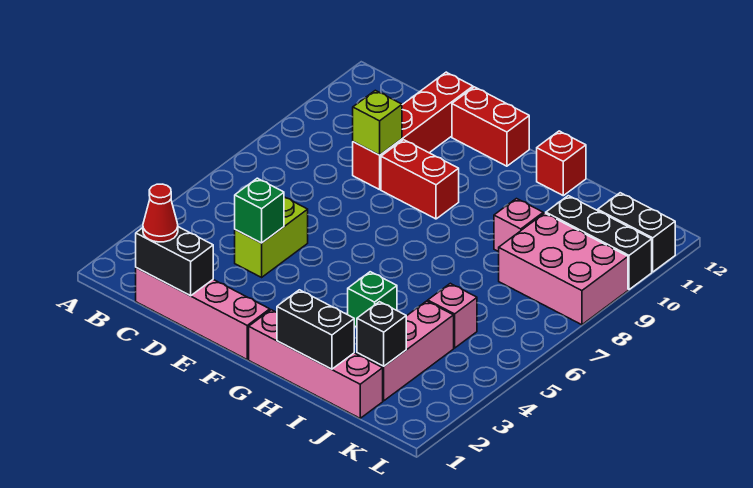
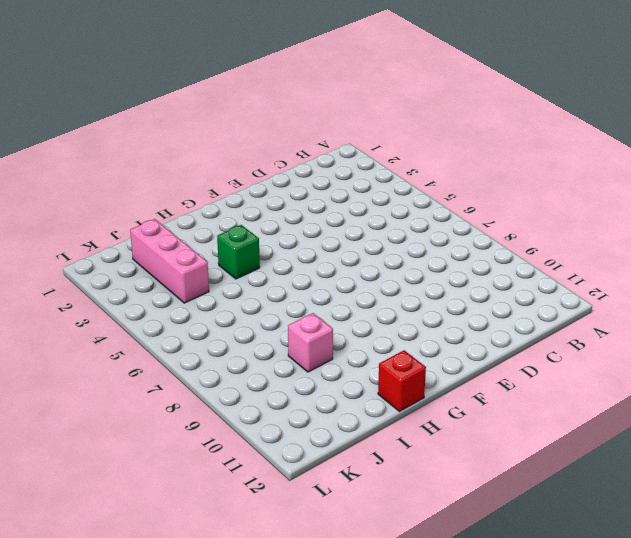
none -> pink 1x4 brick [136,268,270,359]
none -> lime 1x2 brick [235,197,308,277]
none -> red 1x4 brick [353,72,473,190]

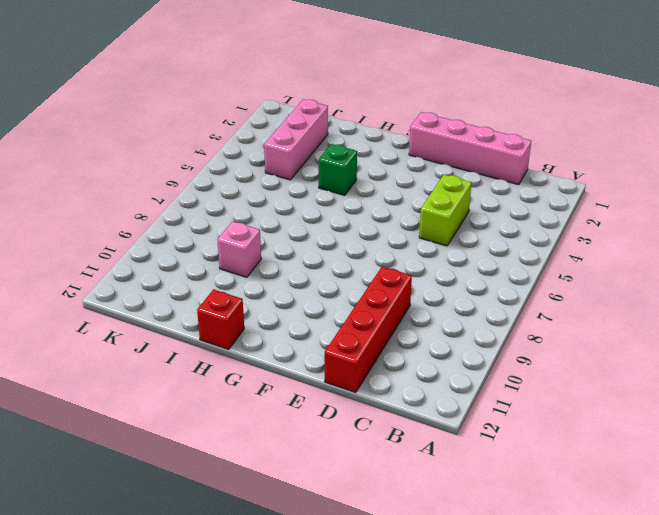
none -> red 1x2 brick [381,140,459,219]
none -> red 1x2 brick [452,87,529,166]
none -> pink 1x4 brick [249,310,383,418]

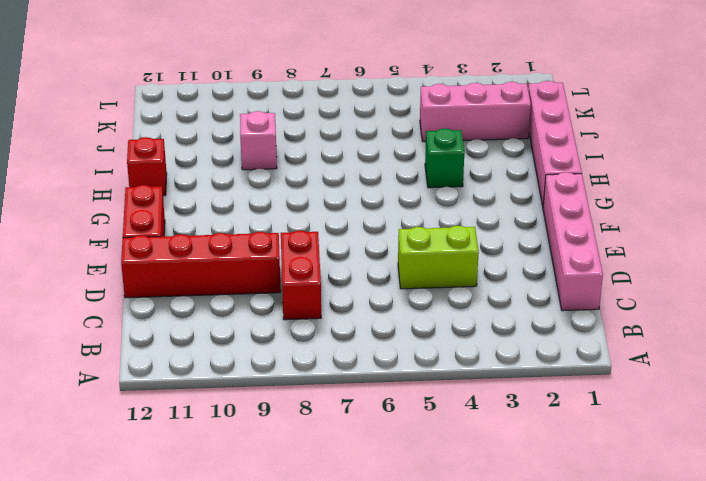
red 1x2 brick [281,230,321,320] -> red 1x2 brick moved to [381,140,459,219]
none -> pink 1x1 brick [428,283,477,348]
none -> pink 2x3 brick [499,213,628,325]
none -> black 1x3 brick [546,196,652,290]

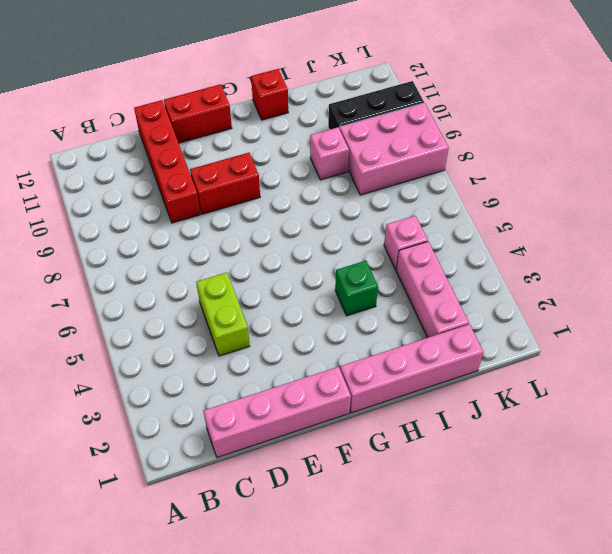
none -> black 1x2 brick [598,193,675,272]
none -> black 1x2 brick [136,227,213,296]
none -> green 1x1 brick [235,178,284,243]

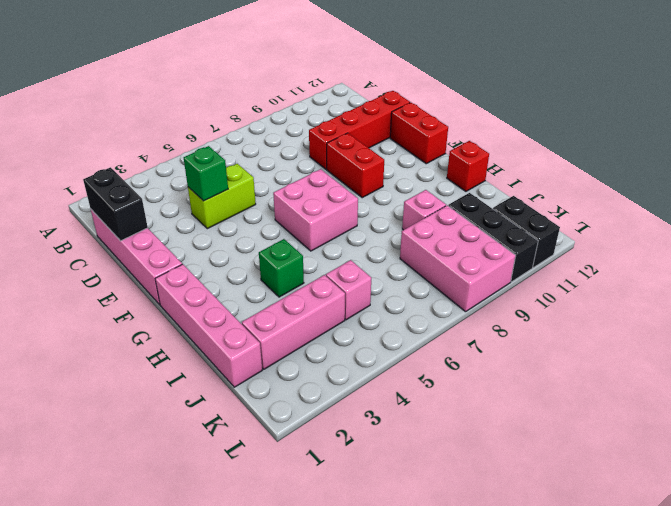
pink 2x2 brick [273,169,358,251] -> none
none -> lime 1x1 brick [353,90,402,155]
none -> black 1x2 brick [277,290,354,369]
none -> black 1x1 brick [357,302,406,366]

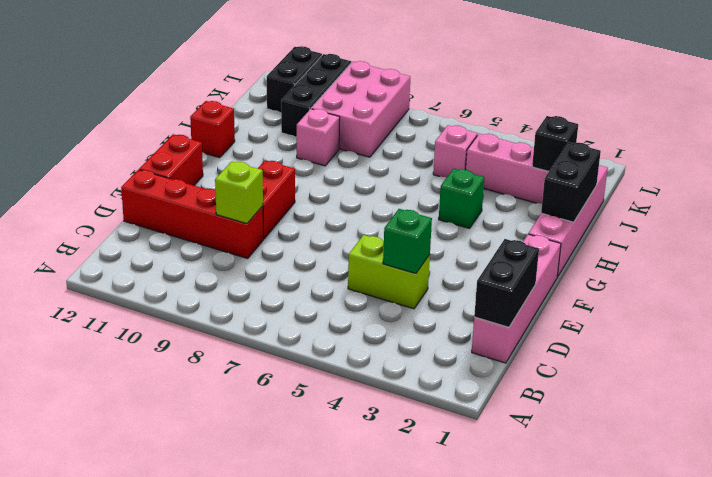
none -> red 1x1 cone [143,184,178,242]

